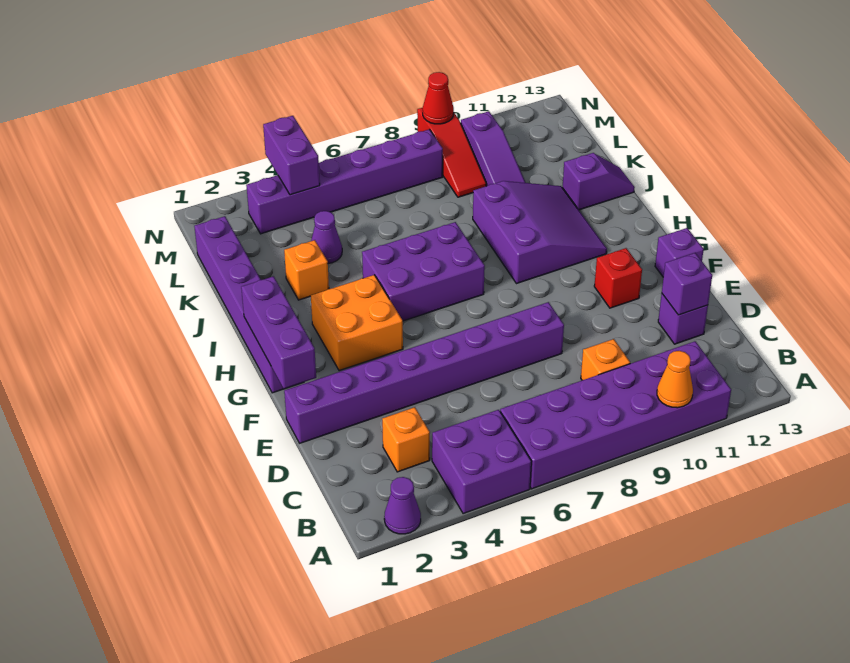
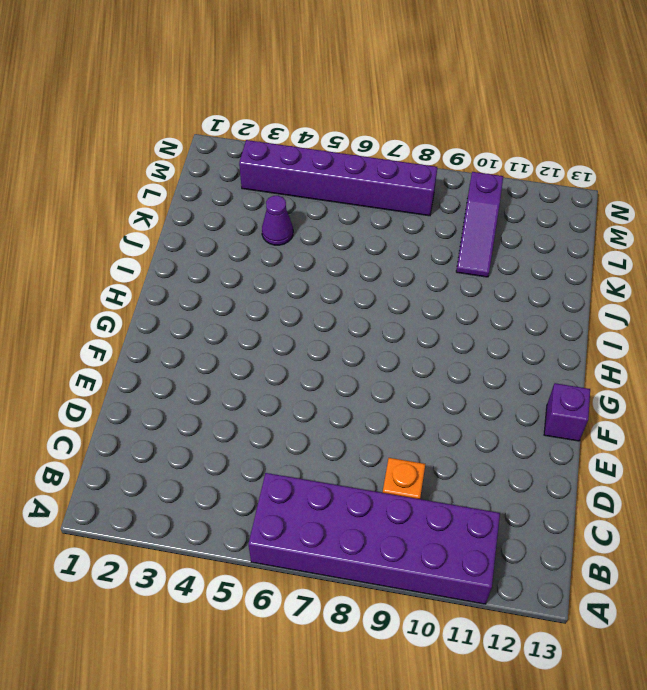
none -> purple 1x1 cone [384,477,421,534]
none -> purple 2x2 brick [432,410,531,514]
none -> orange 1x1 brick [382,407,430,472]

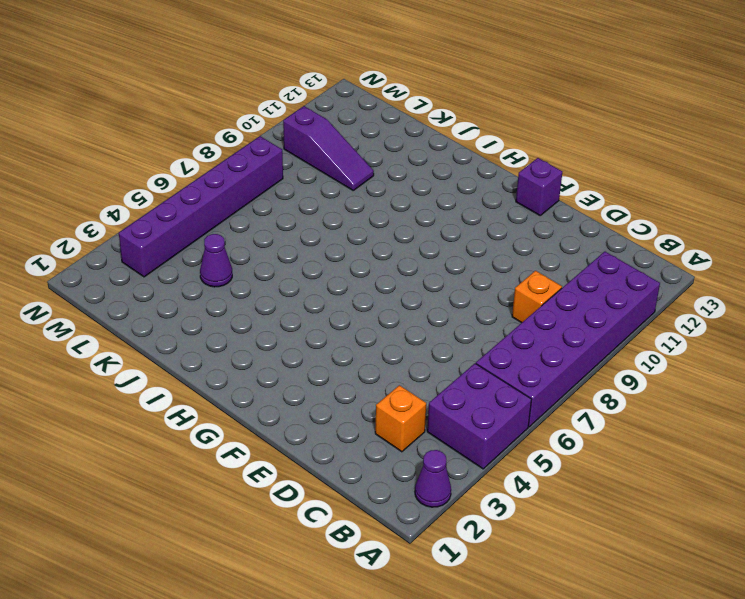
none -> purple 1x1 brick [658,294,708,344]
none -> purple 1x8 brick [284,302,564,443]
none -> red 1x1 brick [594,248,642,308]

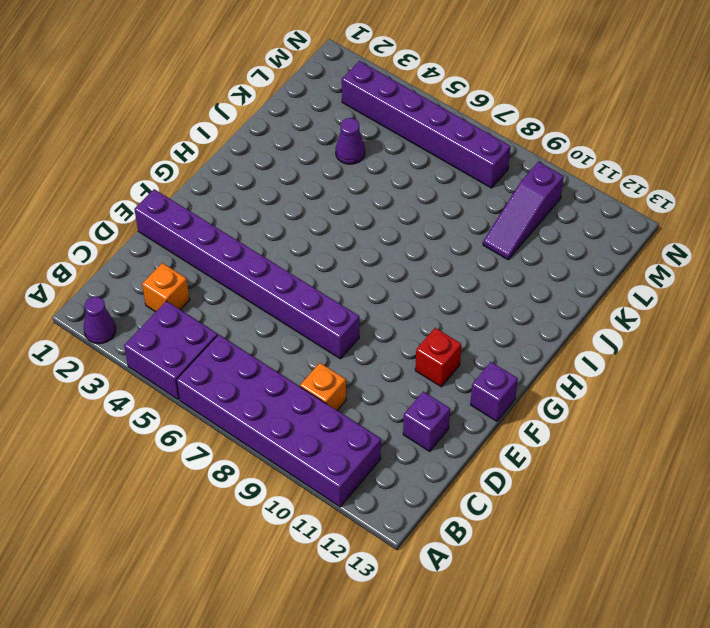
none -> purple 1x6 brick [194,216,284,393]
none -> orange 2x2 brick [311,275,403,371]
none -> purple 2x3 brick [362,222,485,321]

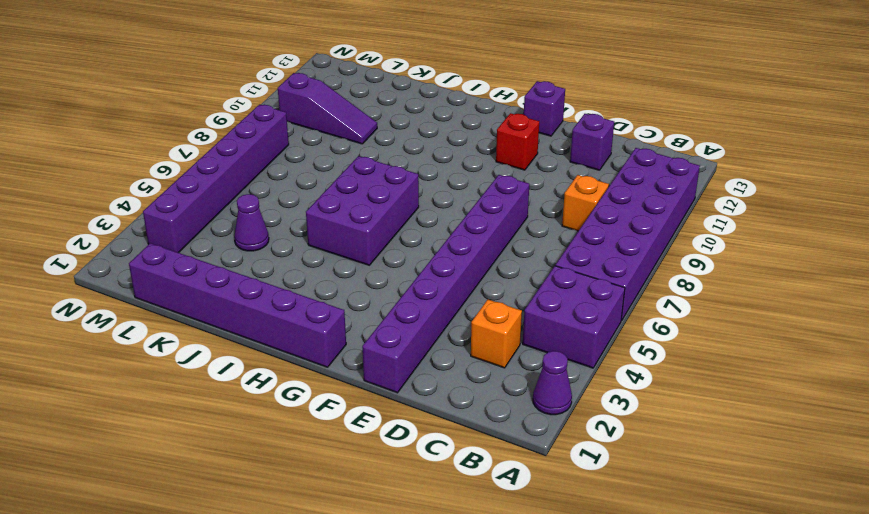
none -> orange 2x2 brick [311,275,403,371]
none -> purple 3x3 slope [473,181,607,284]
none -> orange 1x1 brick [284,240,329,300]

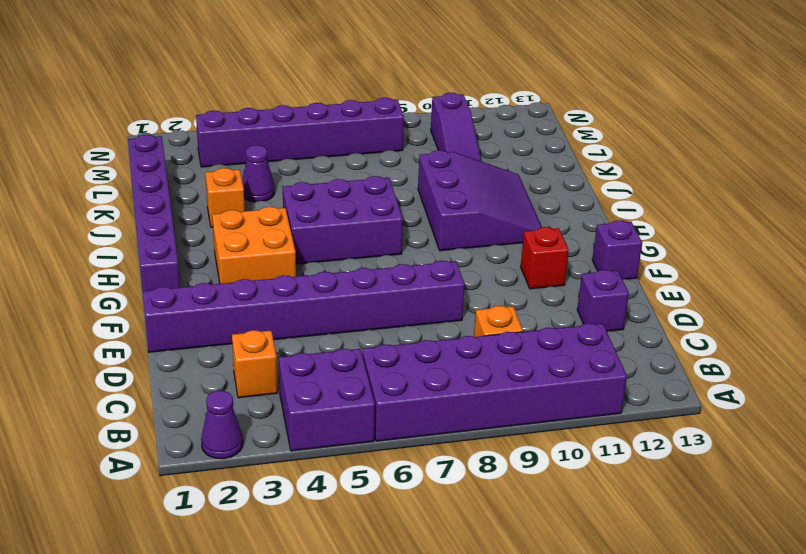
none -> purple 1x2 slope [562,153,635,210]
none -> red 1x3 slope [417,108,486,197]
none -> orange 1x1 cone [657,351,693,408]

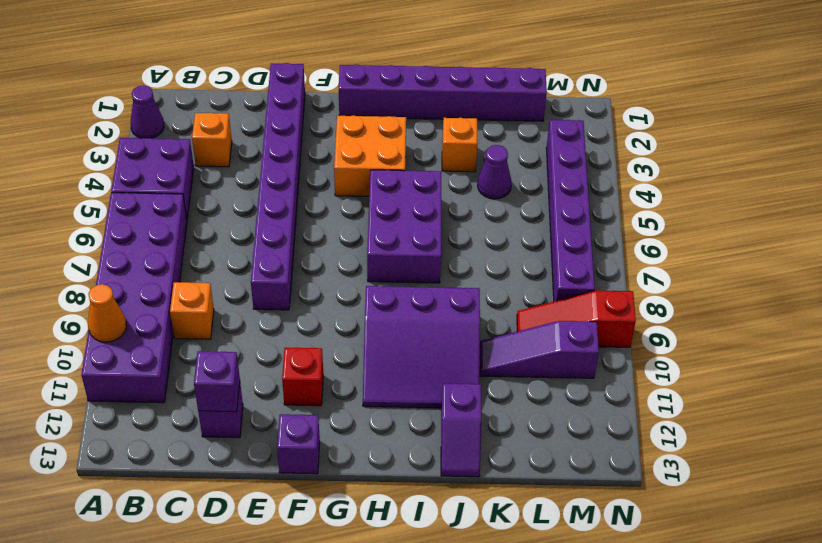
none -> purple 1x3 brick [241,276,316,389]
none -> purple 1x2 brick [263,116,320,195]
none -> red 1x1 cone [423,72,454,124]

